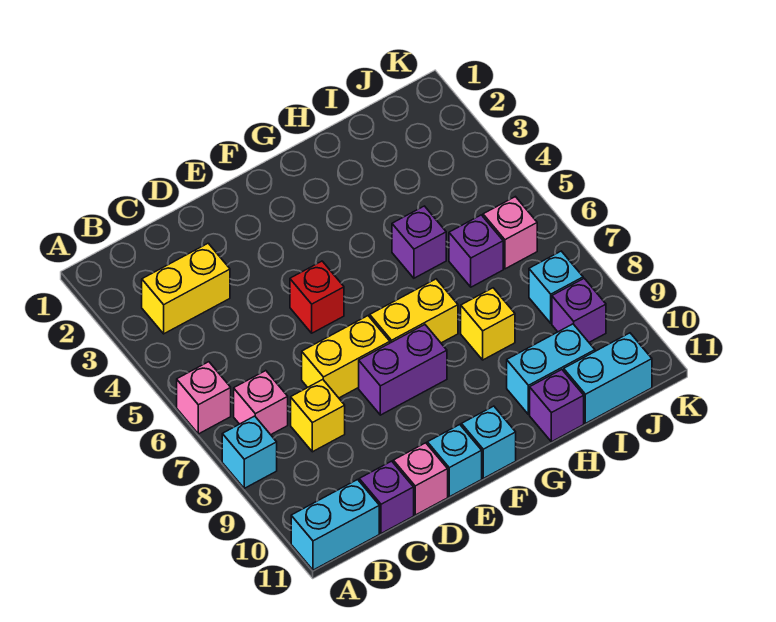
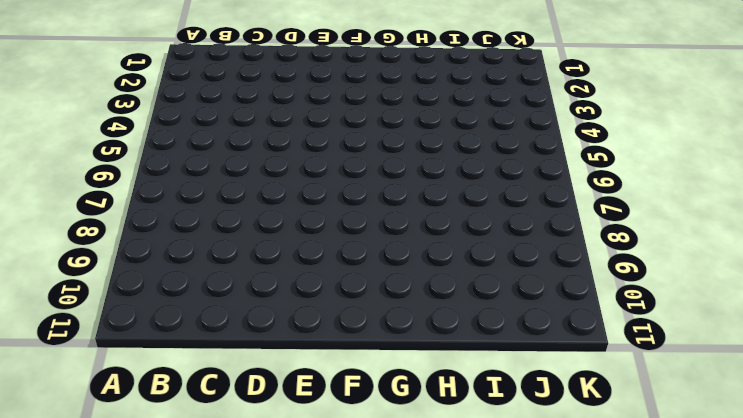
none -> pink 1x1 brick [177,362,231,434]
none -> cyan 1x1 brick [222,416,277,488]
none -> cyan 1x2 brick [291,480,379,570]

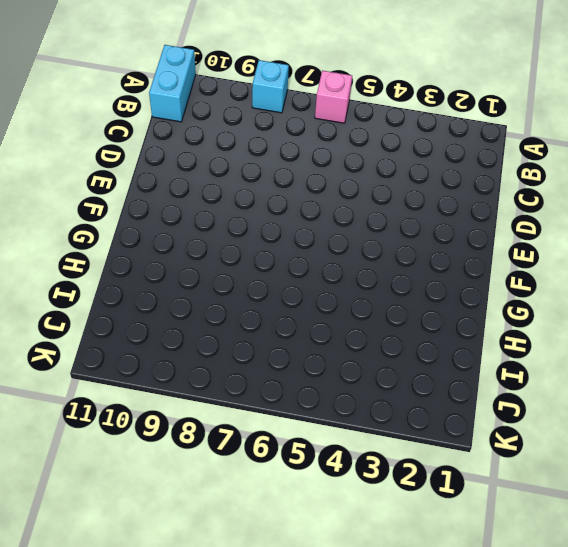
none -> yellow 1x2 brick [142,243,230,334]
none -> pink 1x1 brick [234,371,288,435]
none -> yellow 1x1 brick [291,380,345,452]

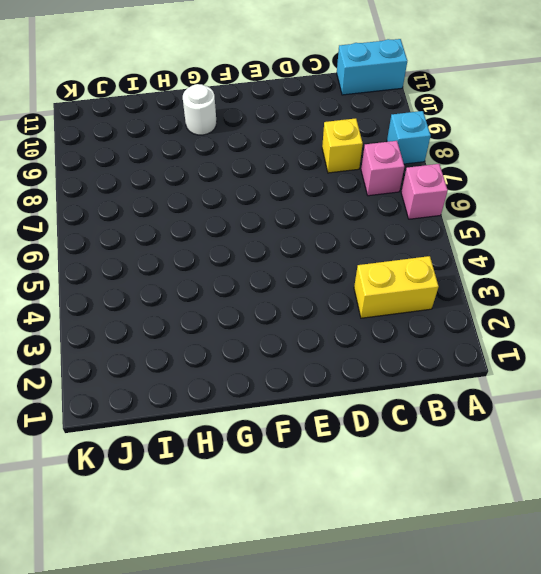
white 1x1 round brick [183,84,217,135] -> none
none -> purple 1x1 brick [359,461,414,533]
none -> yellow 1x2 brick [302,316,390,398]
none -> pink 1x1 brick [393,443,448,515]

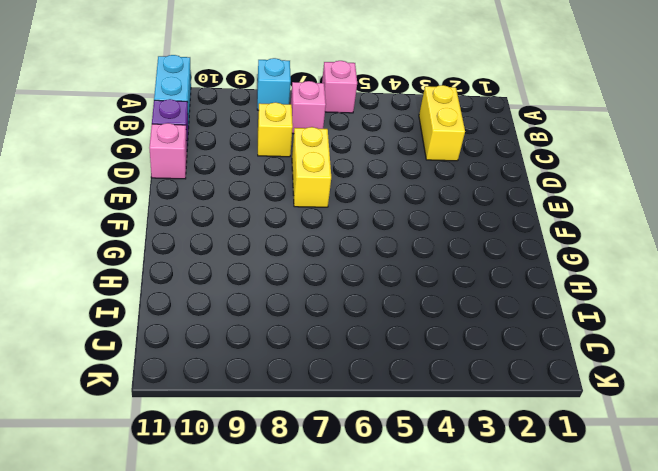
none -> red 1x1 brick [290,261,344,333]
none -> purple 1x2 brick [359,325,447,415]
none -> cyan 1x1 brick [427,425,482,497]

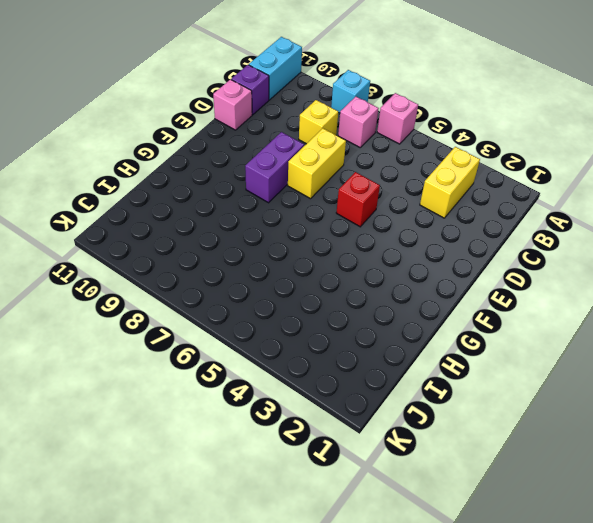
none -> cyan 1x1 brick [427,425,482,497]
none -> yellow 1x2 brick [370,279,458,343]
none -> cyan 1x1 brick [461,406,516,478]

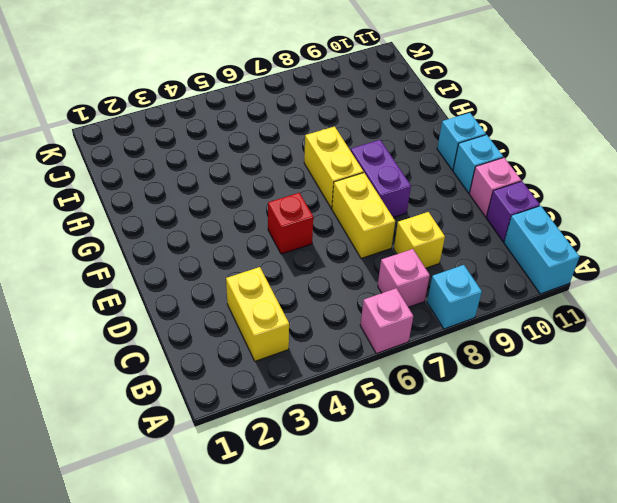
none -> purple 1x1 brick [392,206,446,278]
none -> yellow 1x1 brick [461,288,515,360]
none -> cyan 1x2 brick [507,324,595,415]

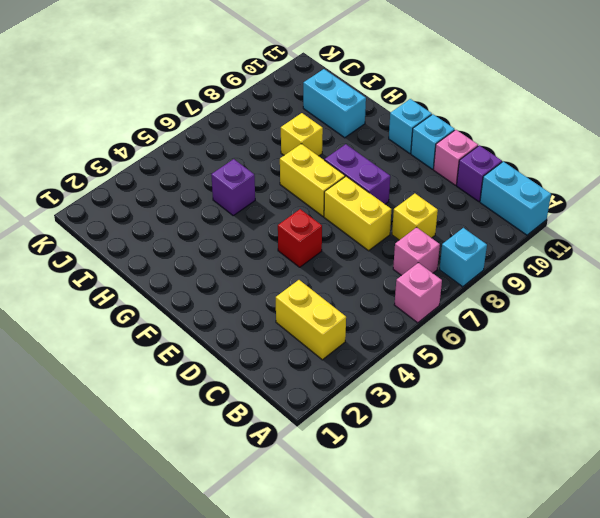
none -> purple 1x1 brick [530,370,584,442]
none -> purple 1x1 brick [449,215,503,287]
none -> cyan 1x2 brick [564,333,652,423]

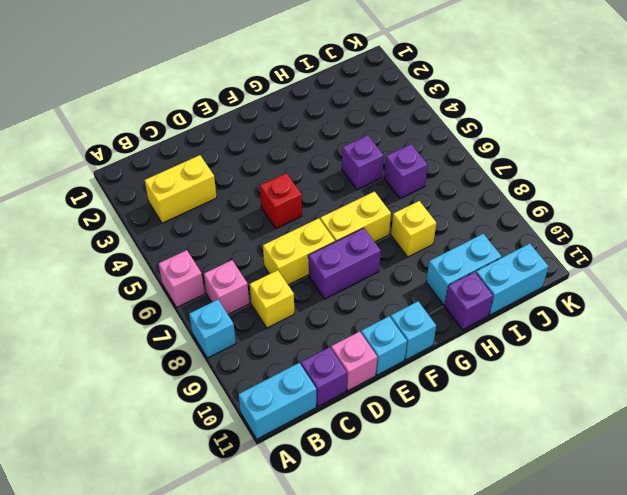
none -> pink 1x1 brick [483,197,537,269]
none -> cyan 1x1 brick [529,251,583,323]
none -> purple 1x1 brick [552,278,606,342]

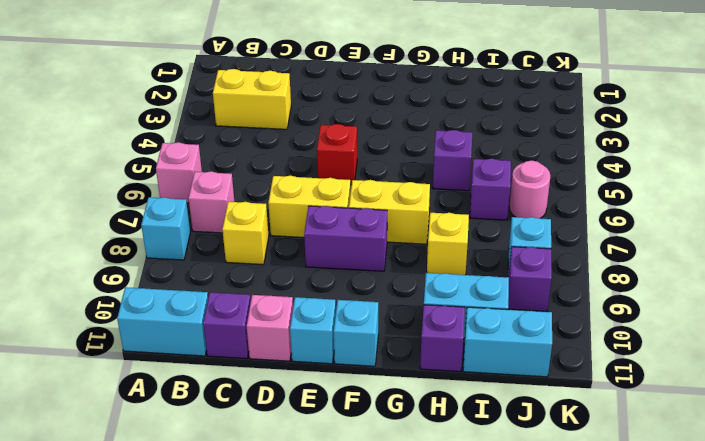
pink 1x1 round brick [509,161,550,218] -> pink 1x1 brick [483,197,537,269]

